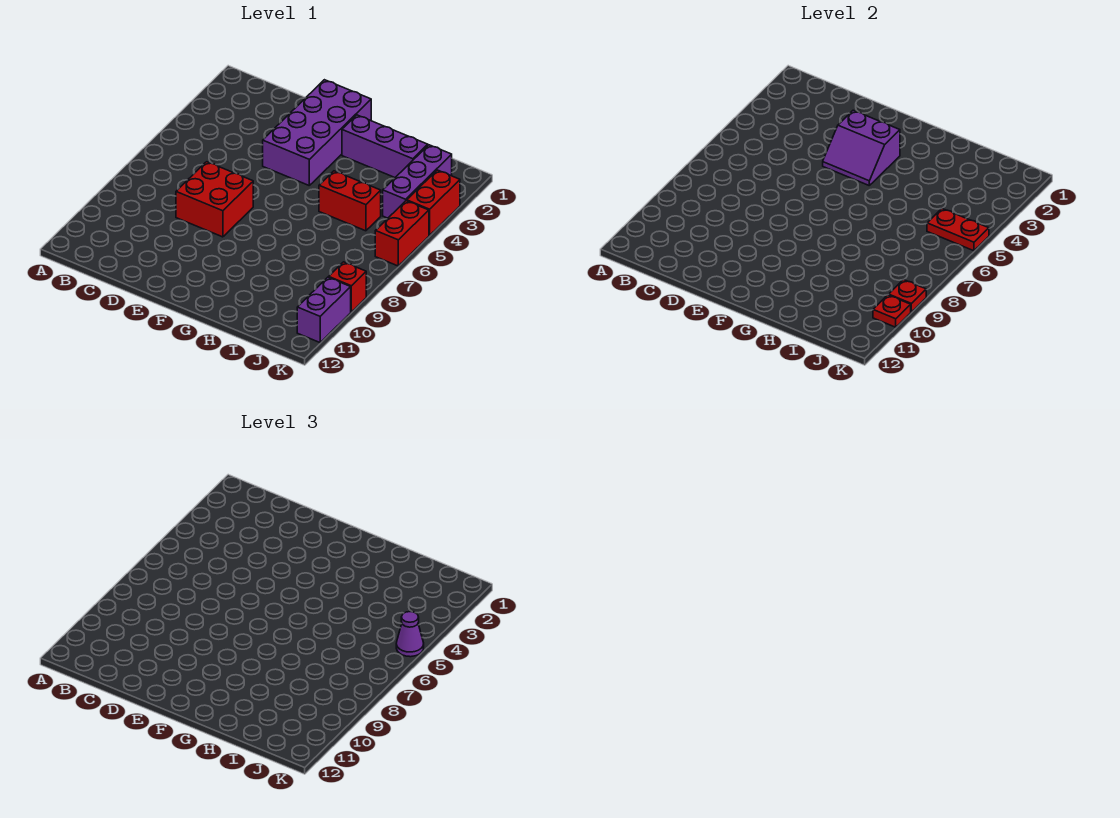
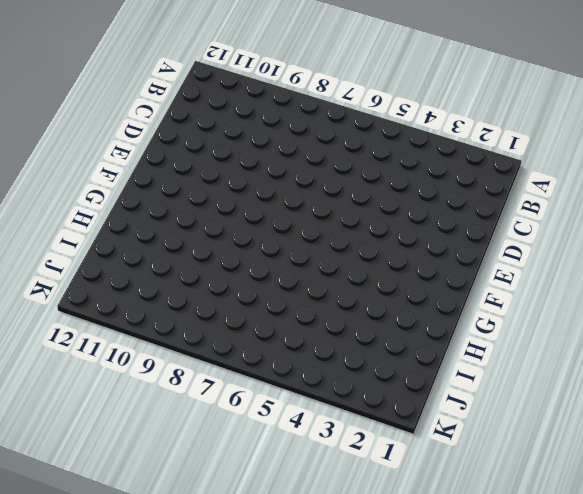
none -> red 2x2 brick [176,162,253,237]
none -> purple 2x4 brick [263,80,371,185]
none -> purple 1x3 brick [342,115,428,177]

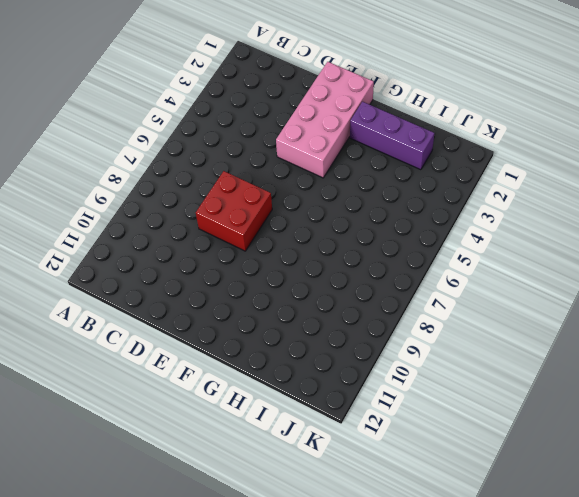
pink 2x4 brick [276,62,374,178] -> purple 2x4 brick [263,80,371,185]
none -> red 1x2 brick [319,171,381,231]
none -> purple 1x3 brick [383,145,452,218]
none -> red 1x2 brick [407,170,460,235]

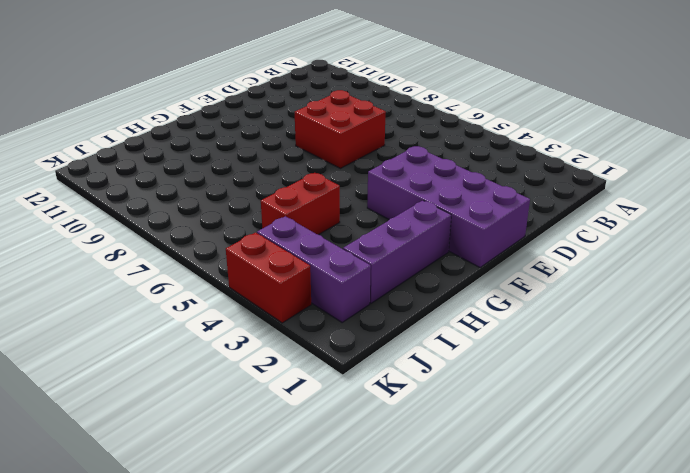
none -> red 1x2 brick [375,201,429,266]
none -> red 1x1 brick [329,262,366,312]
none -> purple 1x2 brick [297,277,351,342]

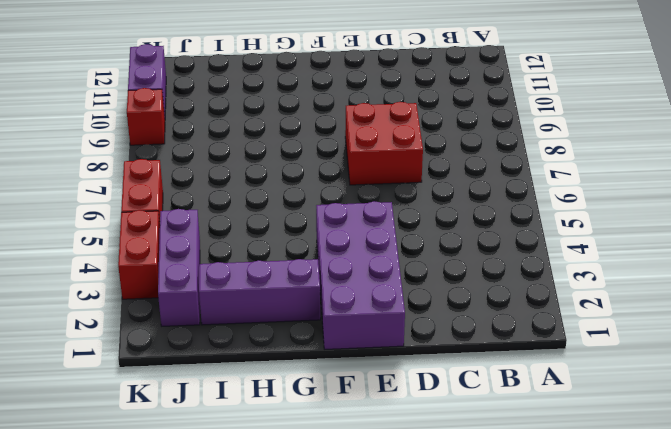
none -> red 1x2 brick [319,171,381,231]
none -> purple 2x2 slope [823,110,900,185]
none -> red 1x2 plate [927,209,989,251]

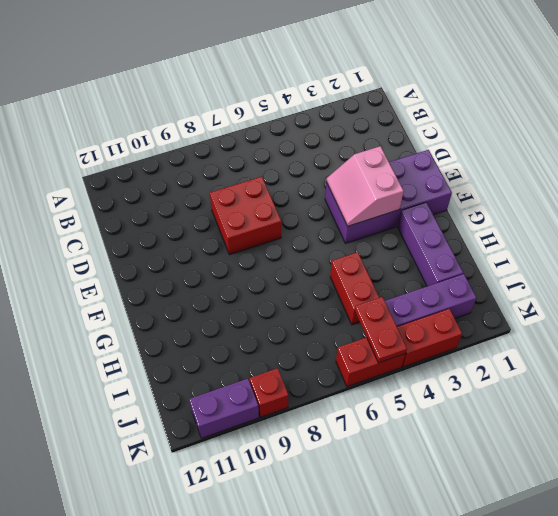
pink 2x2 slope [326,146,404,226] -> purple 2x2 slope [823,110,900,185]
none -> red 1x1 plate [889,280,926,312]
none -> red 1x1 plate [873,295,911,327]
none -> purple 1x1 cone [396,612,424,657]

